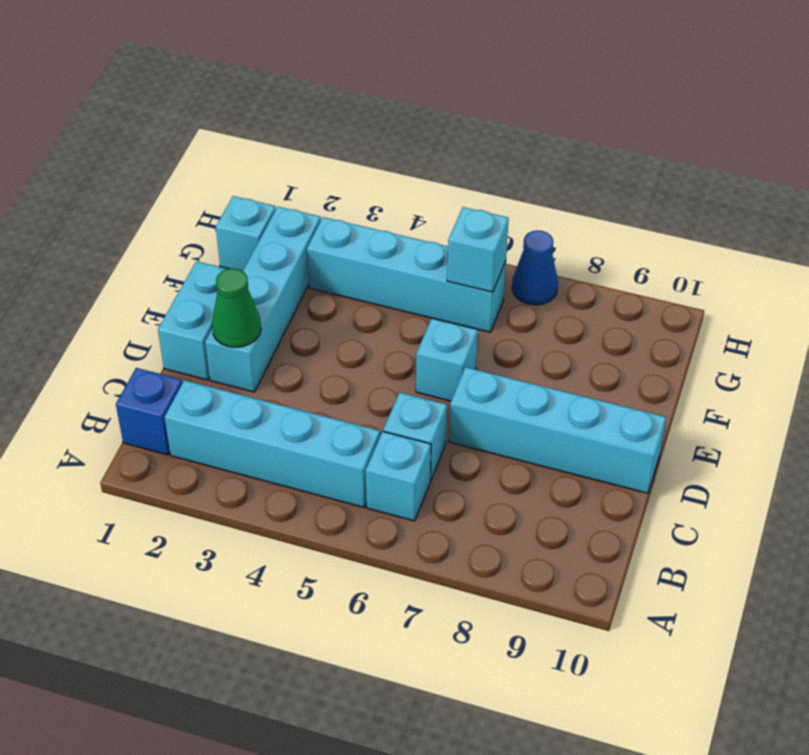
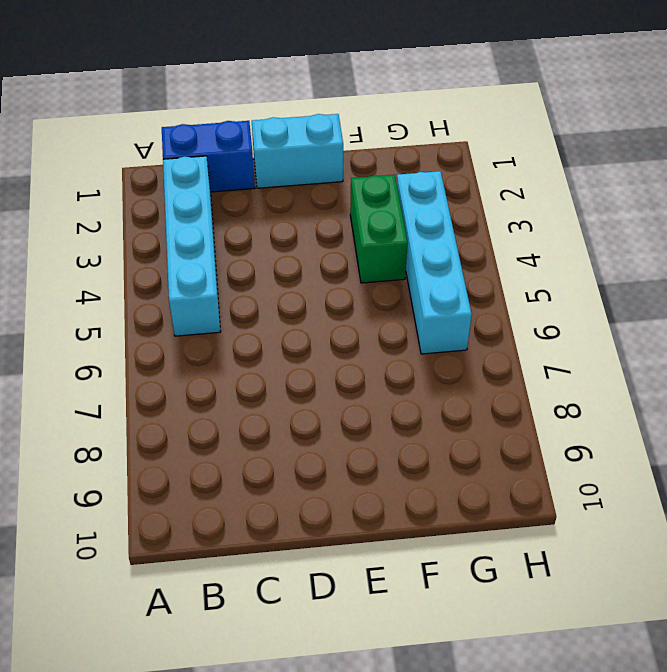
blue 1x2 brick [162,121,255,192] -> blue 1x1 brick [116,368,182,455]
green 1x2 brick [350,175,408,283] -> none
none -> cyan 1x1 brick [366,432,431,521]
none -> cyan 1x1 brick [383,392,447,481]
none -> cyan 1x4 brick [205,207,321,392]

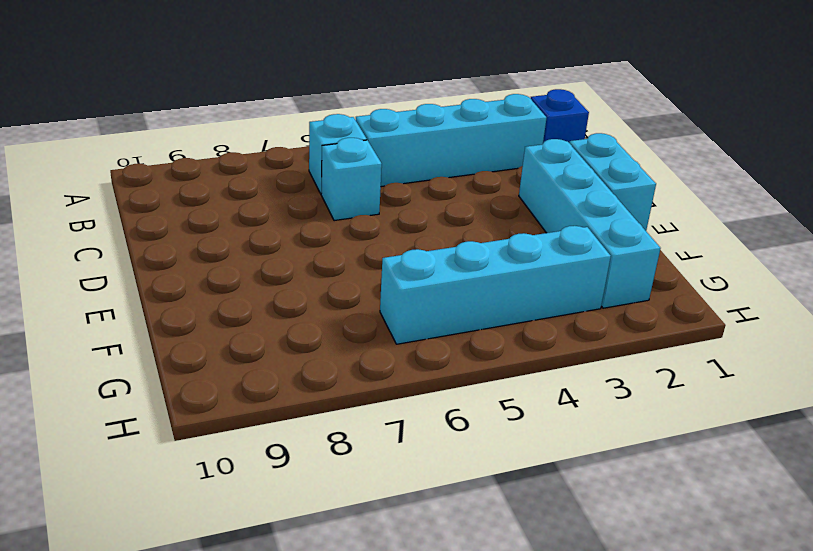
none -> cyan 1x4 brick [449,367,666,493]
none -> cyan 1x1 brick [416,319,478,401]
none -> cyan 1x1 brick [216,196,276,271]

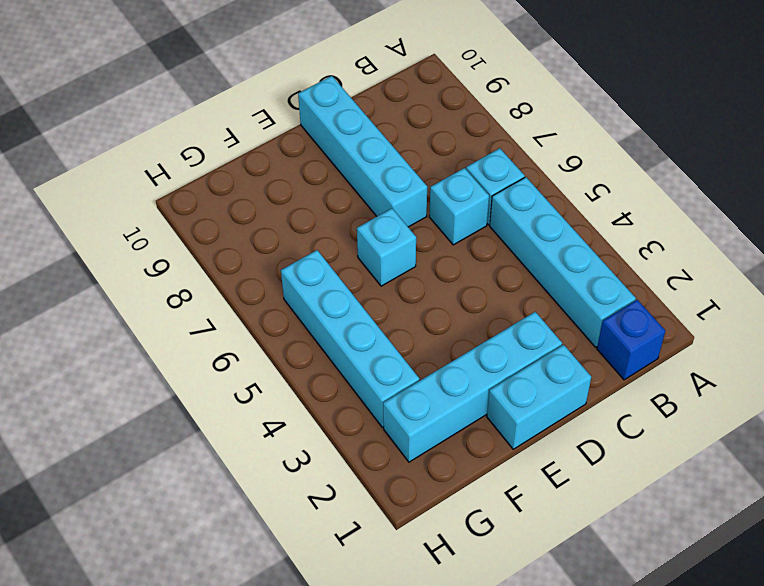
none -> cyan 1x1 brick [216,196,276,271]
none -> blue 1x1 cone [512,230,558,305]
none -> green 1x1 cone [212,268,261,347]

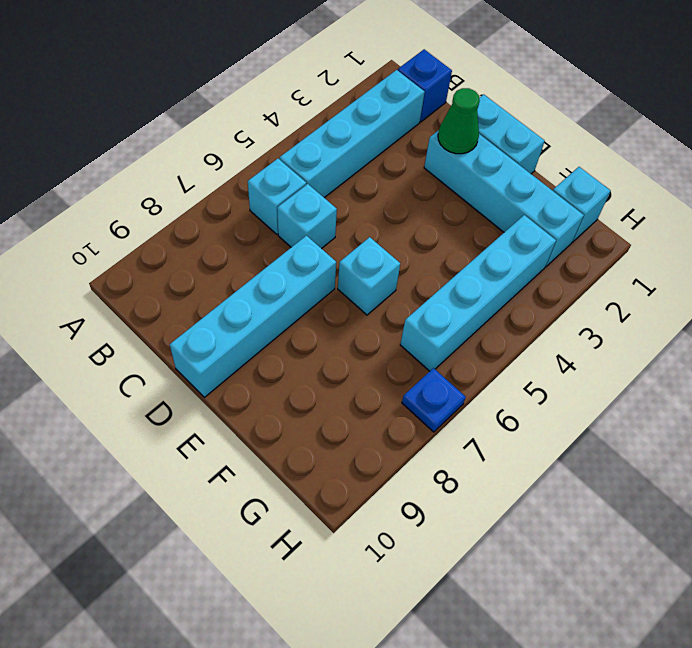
blue 1x1 plate [402,368,466,432] -> blue 1x1 cone [512,230,558,305]
none -> cyan 1x1 brick [447,207,509,292]

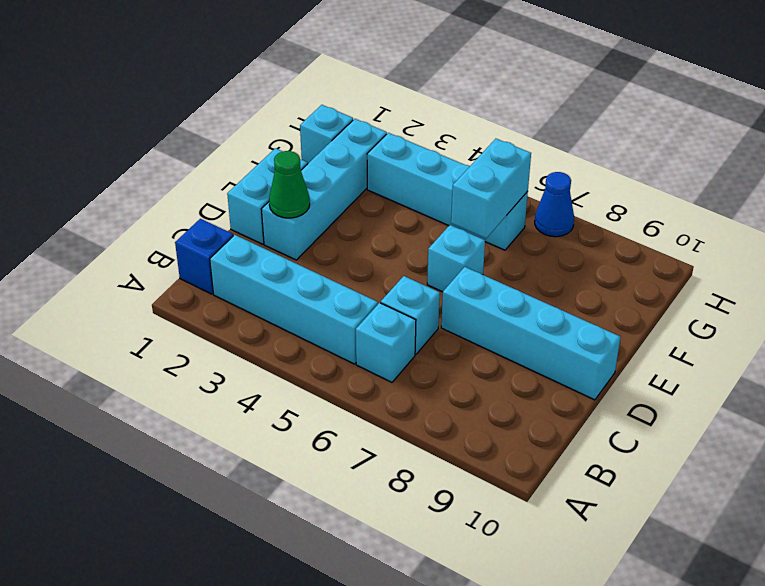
cyan 1x2 brick [451,139,531,238] -> cyan 1x1 brick [447,207,509,292]

